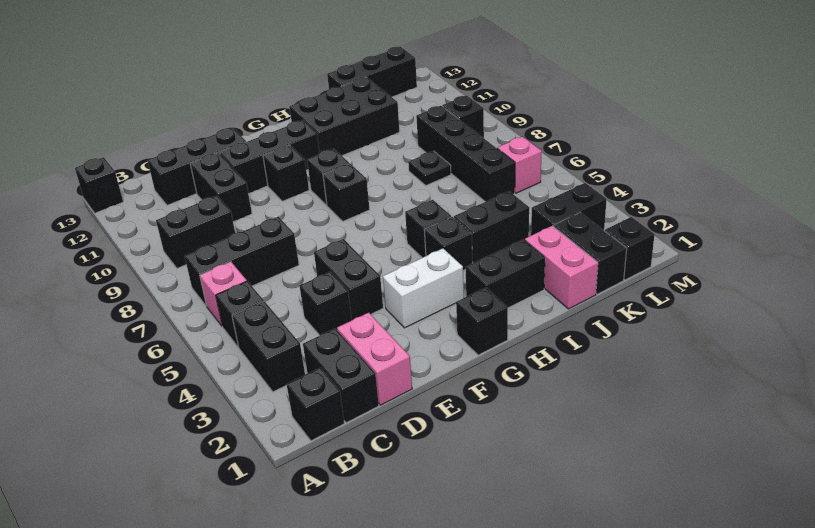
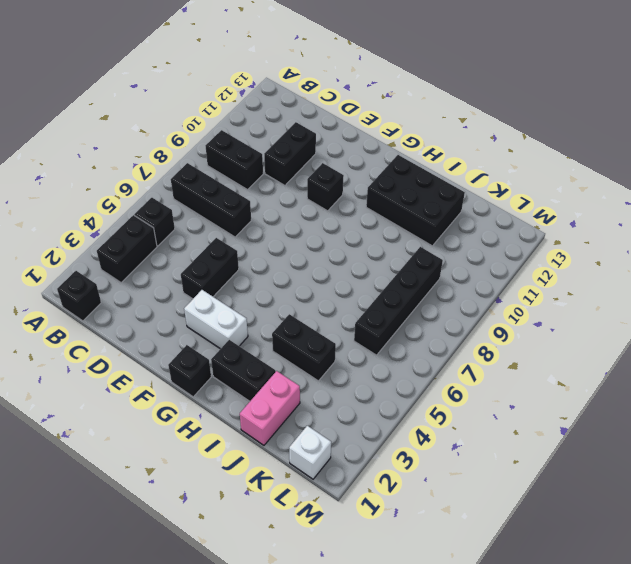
white 1x1 brick [289,426,331,479] -> black 1x1 brick [605,217,655,280]
none -> black 1x1 brick [75,157,123,213]
none -> pink 1x1 brick [200,262,247,326]
none -> black 1x2 brick [303,328,379,423]
none -> black 1x3 brick [148,128,246,205]

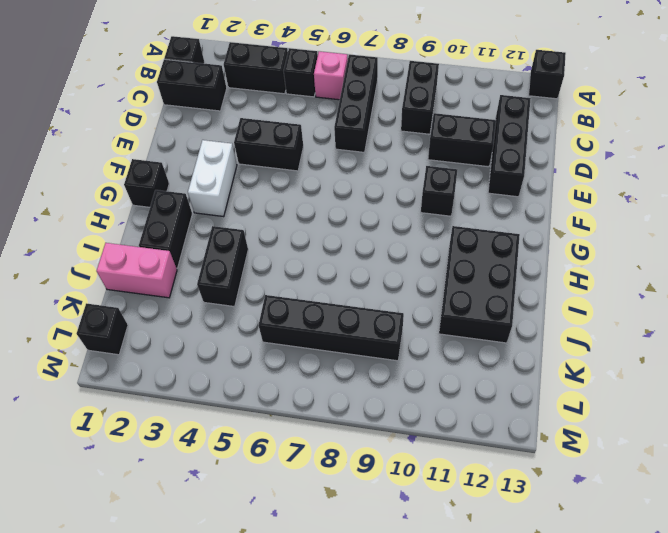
none -> pink 1x2 brick [337,313,412,405]
none -> black 1x1 brick [300,272,352,335]
none -> black 1x3 brick [220,120,320,194]
none -> black 1x1 brick [323,164,370,221]

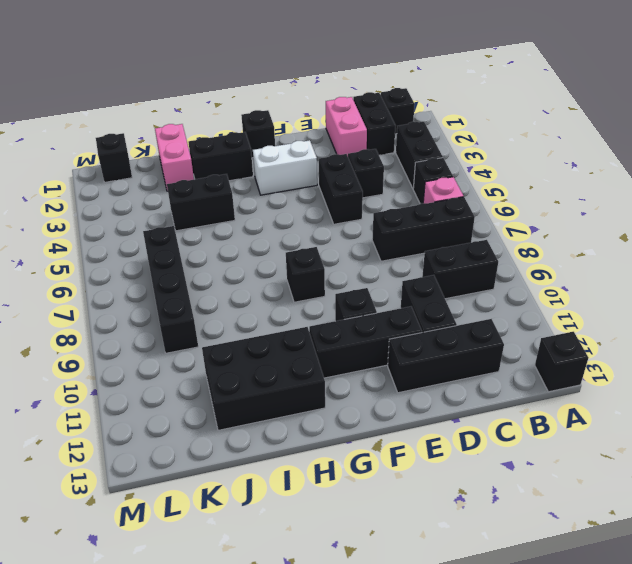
none -> black 1x1 brick [307,149,350,205]
none -> black 1x1 brick [424,217,473,270]
none -> black 1x1 brick [405,200,451,258]
none -> black 1x1 plate [408,151,451,185]

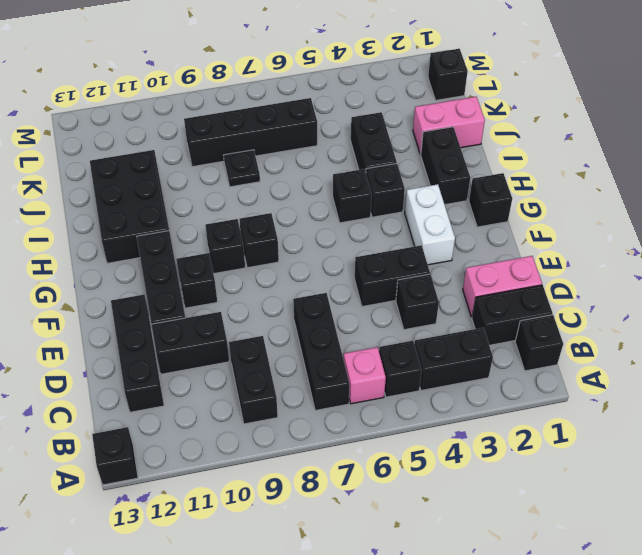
none -> black 1x3 brick [327,47,417,97]
none -> black 1x2 brick [554,212,627,294]
none -> black 1x2 brick [531,183,607,235]
none -> pink 1x1 brick [497,137,542,193]

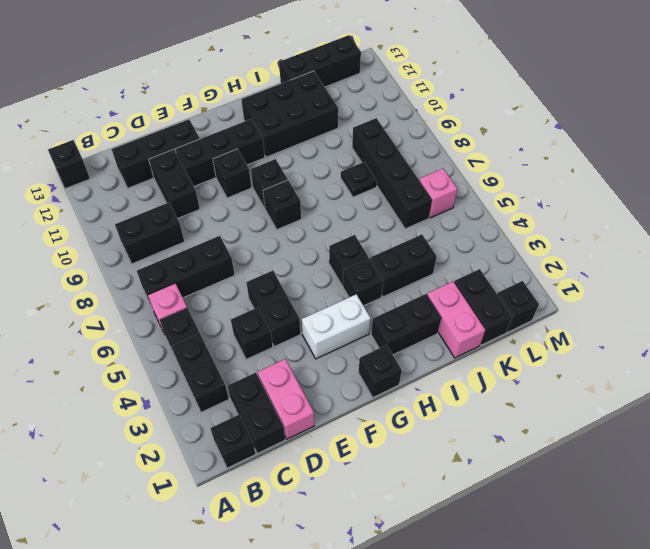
none -> black 1x2 brick [531,183,607,235]
none -> black 1x1 brick [442,95,484,138]

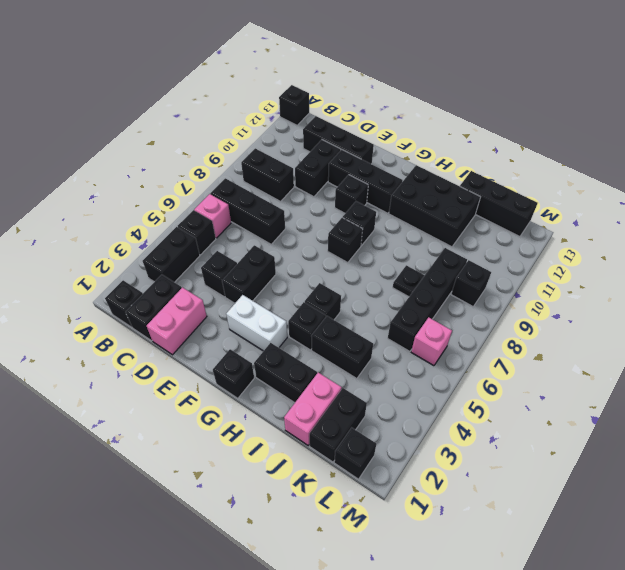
none -> black 1x2 brick [531,183,607,235]

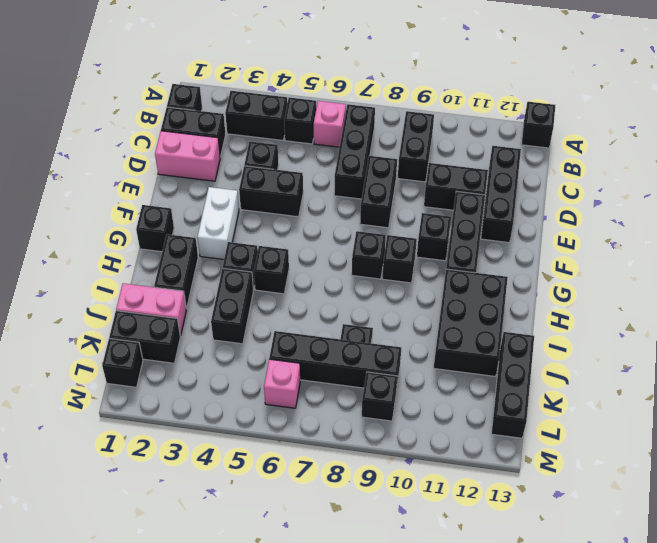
black 1x2 brick [360,156,397,228] -> black 1x2 brick moved to [531,183,607,235]

